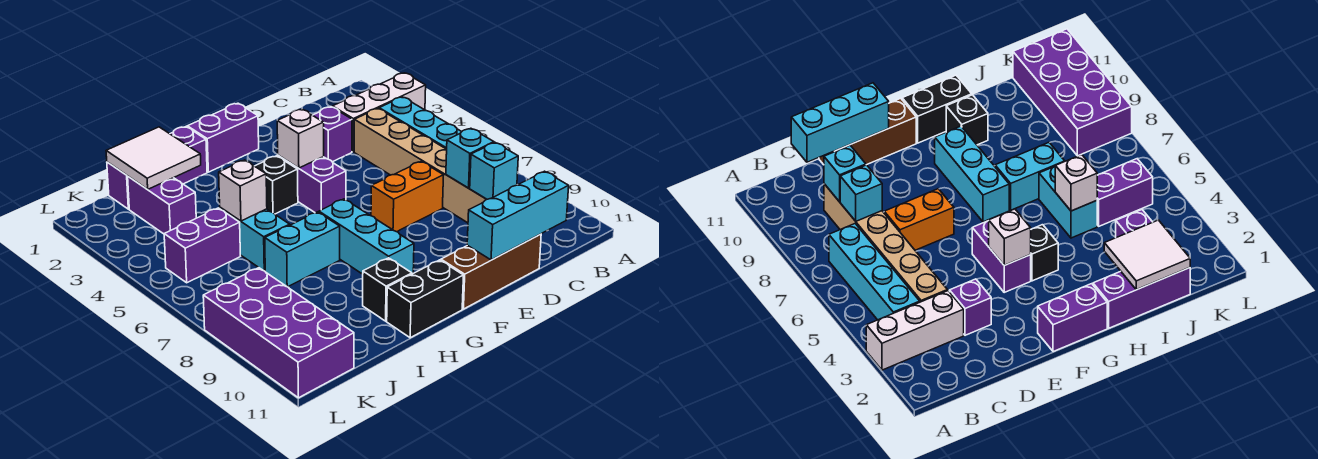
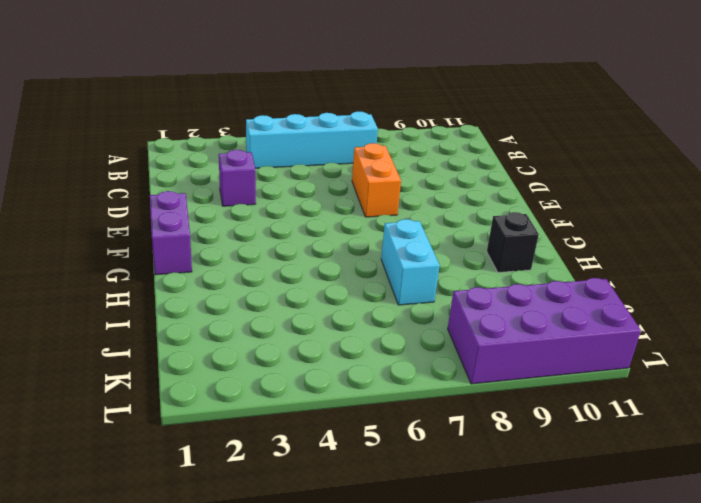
none -> white 1x3 brick [332,73,426,152]
none -> tan 1x6 brick [354,109,487,223]
none -> brown 1x3 brick [441,234,541,309]

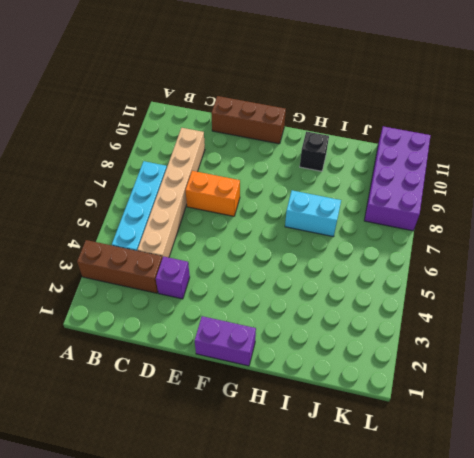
brown 1x3 brick [77,240,162,293] -> white 1x3 brick [332,73,426,152]
none -> purple 1x2 brick [278,155,346,213]
none -> black 1x1 brick [255,156,298,214]
none -> cyan 1x3 brick [319,199,414,274]

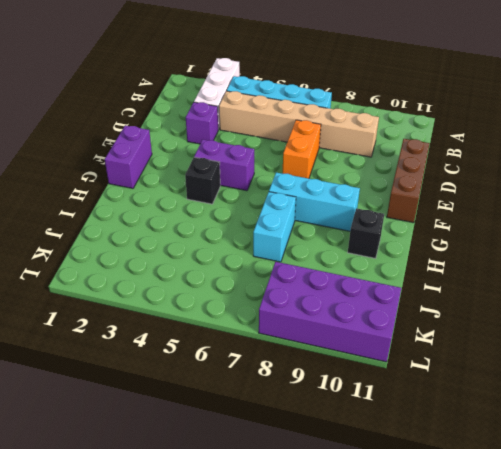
none -> black 1x2 brick [387,260,464,338]
none -> purple 1x3 brick [107,127,207,209]
none -> cyan 1x2 brick [220,208,290,271]

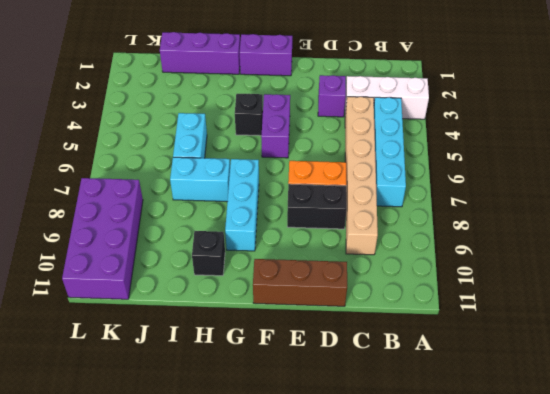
black 1x2 brick [287,184,347,229] -> black 1x2 brick moved to [387,260,464,338]
none -> purple 1x2 brick [128,177,196,234]
none -> purple 1x2 brick [164,208,240,283]
none -> cyan 1x1 brick [446,128,494,188]

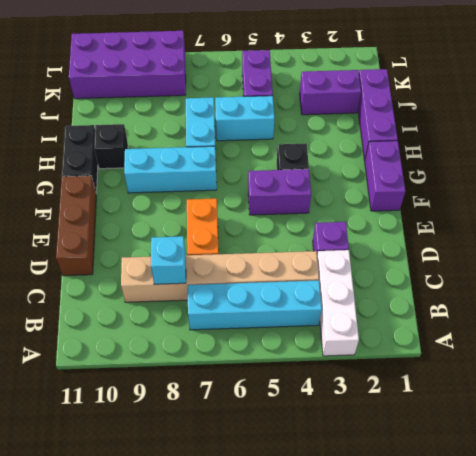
none -> cyan 1x1 brick [470,143,518,199]
none -> cyan 1x3 brick [467,171,569,260]
none -> white 1x1 brick [277,109,324,168]

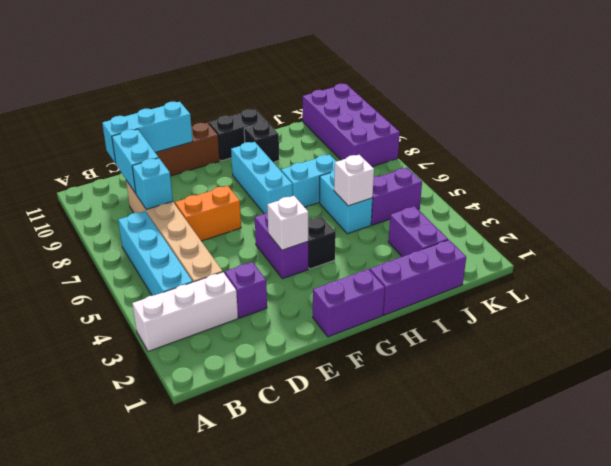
cyan 1x2 brick [112,129,159,193] -> cyan 1x1 brick [470,143,518,199]
none -> white 2x2 tile [106,127,201,189]

